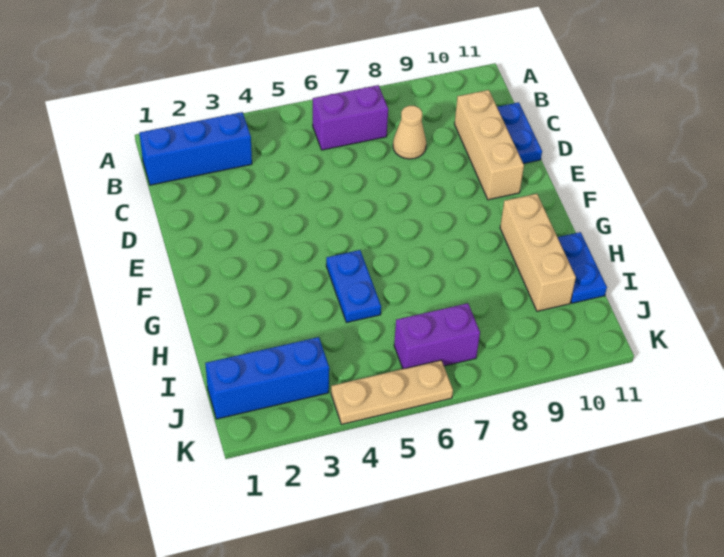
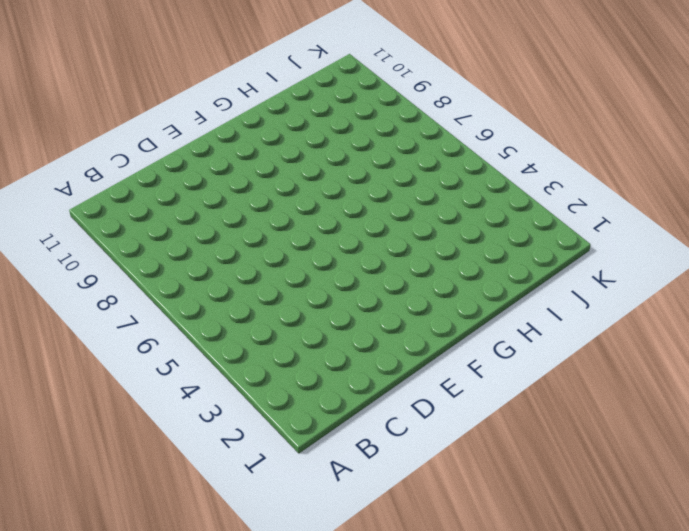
none -> blue 1x3 brick [139,112,252,185]
none -> purple 1x2 brick [313,85,388,150]

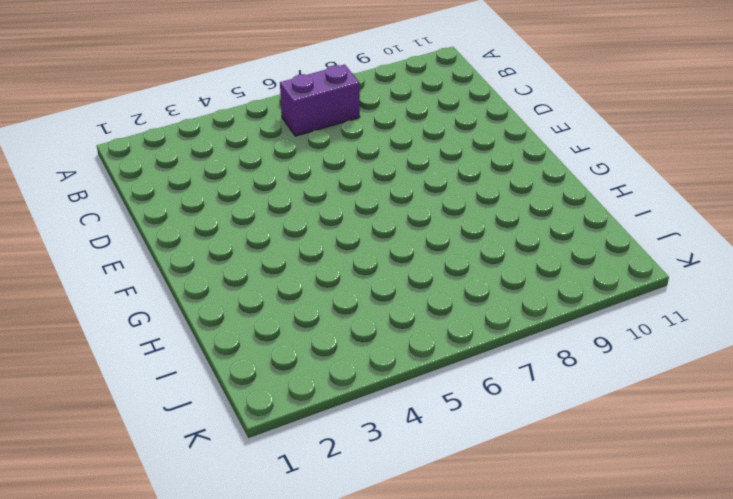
none -> blue 1x3 brick [139,112,252,185]
none -> tan 1x1 cone [393,106,426,159]

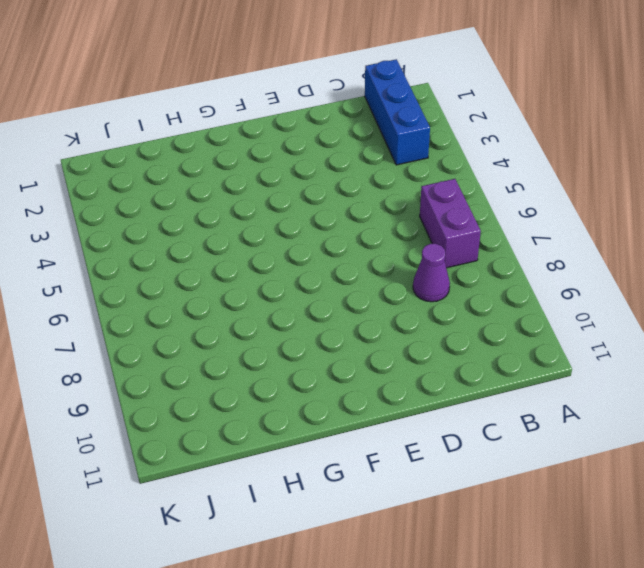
purple 1x1 cone [413,244,450,302] -> tan 1x1 cone [393,106,426,159]
none -> tan 1x3 brick [455,90,524,200]
none -> blue 1x2 plate [497,102,542,164]

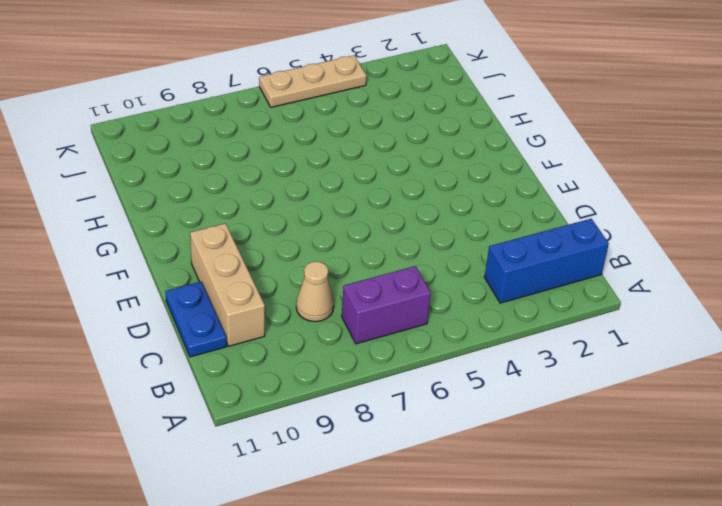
none -> blue 1x2 plate [326,250,381,323]
none -> tan 1x3 brick [500,194,576,311]

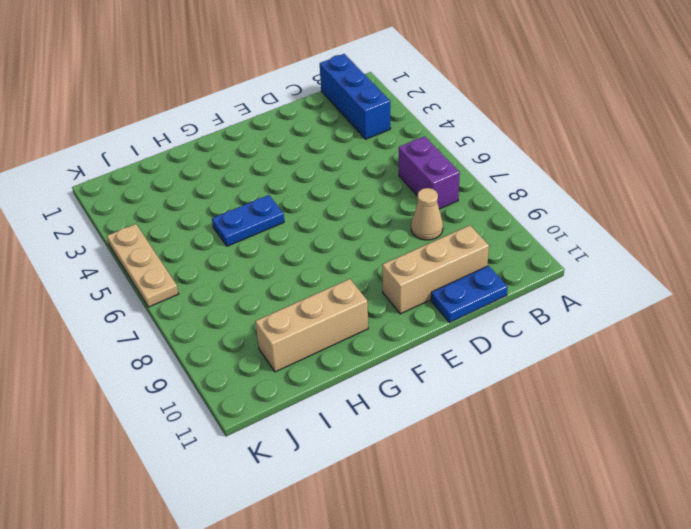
none -> blue 1x2 plate [558,232,607,303]
none -> blue 1x3 brick [205,337,329,419]

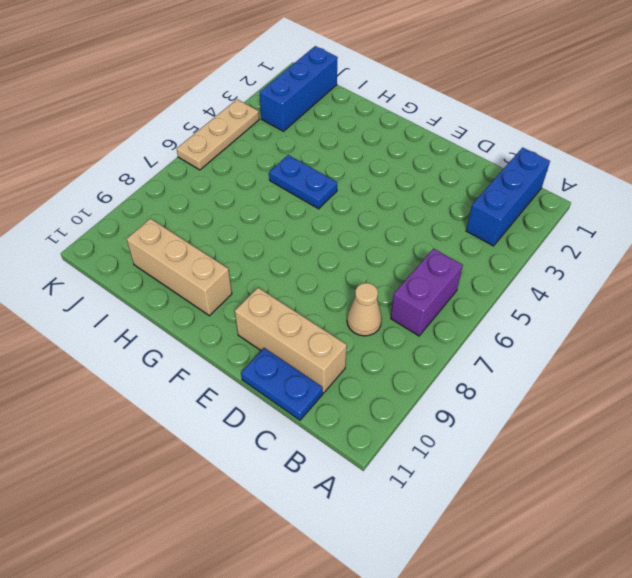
none -> blue 1x2 plate [558,232,607,303]
none -> purple 1x2 brick [394,303,480,369]

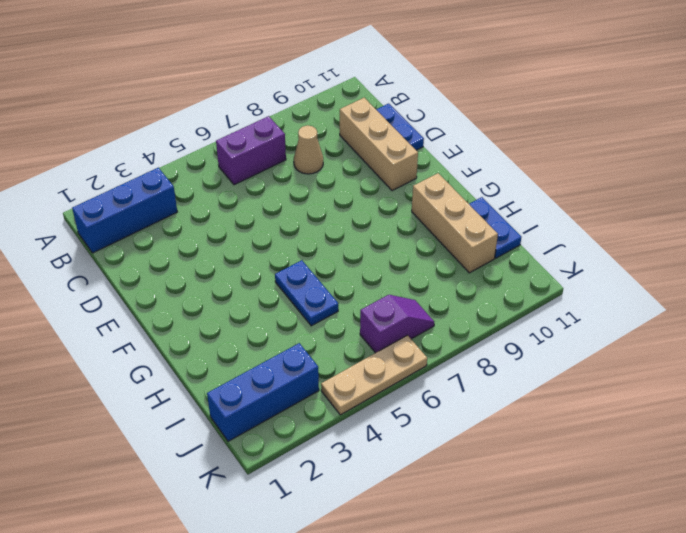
purple 1x2 slope [360,295,434,353] -> purple 1x2 brick [394,303,480,369]

